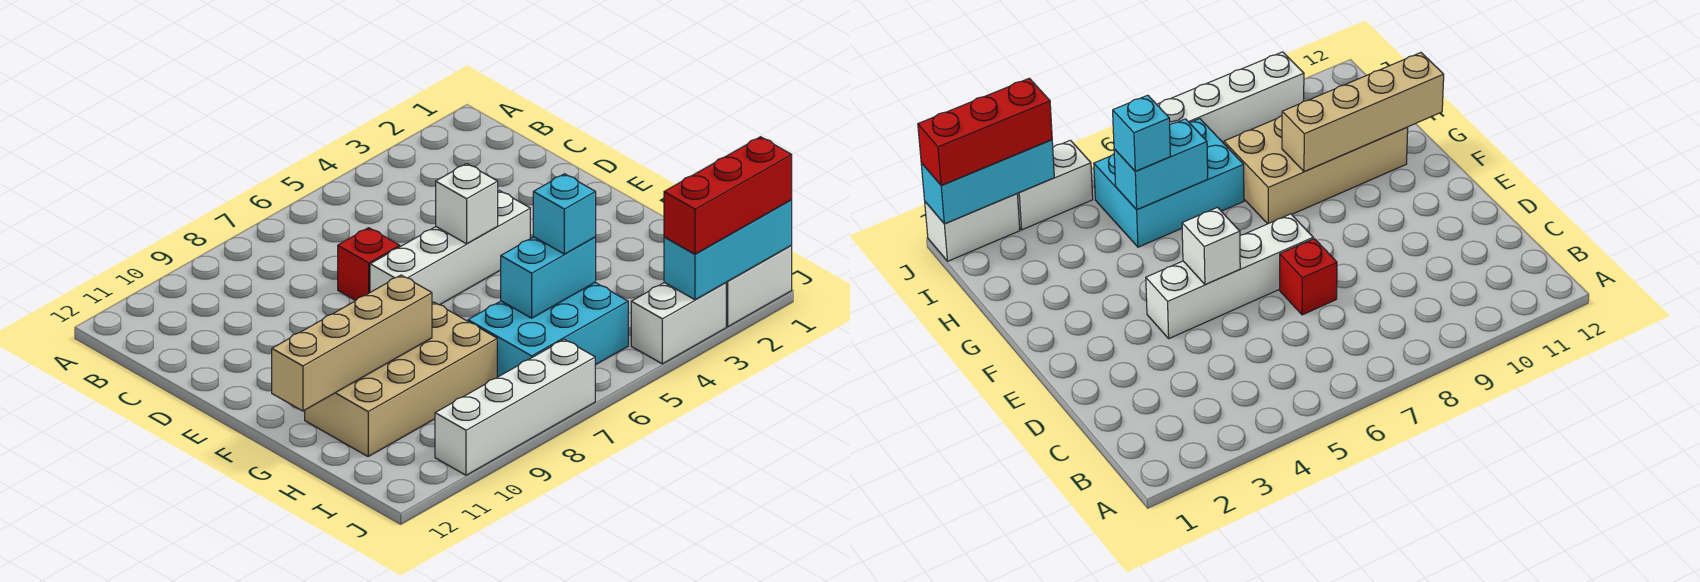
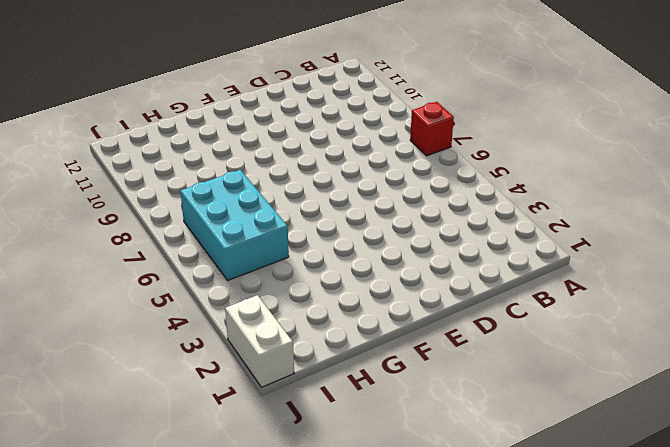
red 1x1 brick [410,102,454,156] -> red 1x1 brick moved to [338,228,400,301]
none -> white 1x4 brick [370,191,530,305]
none -> tan 2x4 brick [305,302,497,456]
none -> white 1x2 brick [631,282,726,364]

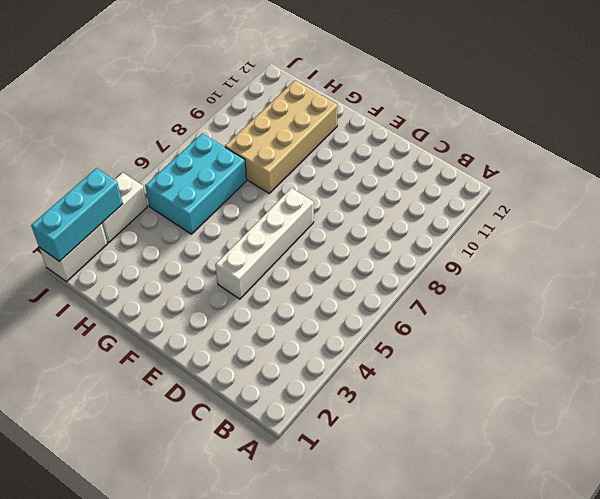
none -> red 1x1 brick [338,228,400,301]
none -> white 1x4 brick [435,339,595,475]
none -> white 1x1 brick [436,164,498,244]

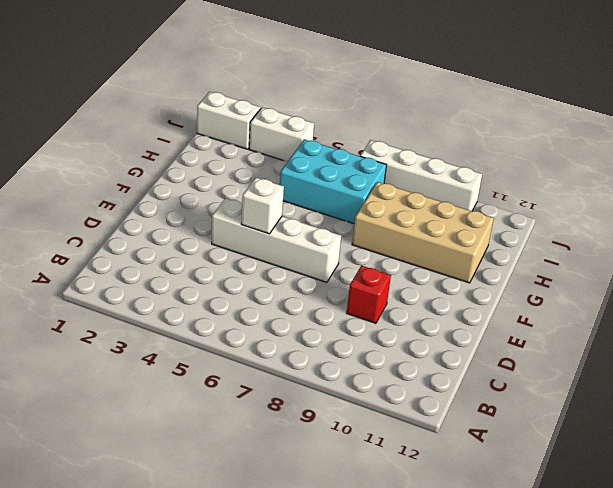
red 1x1 brick [347,266,391,323] -> red 1x1 brick moved to [338,228,400,301]
none -> tan 1x4 brick [272,275,432,411]
none -> cyan 1x2 brick [501,237,596,318]
none -> cyan 1x3 brick [664,200,792,300]

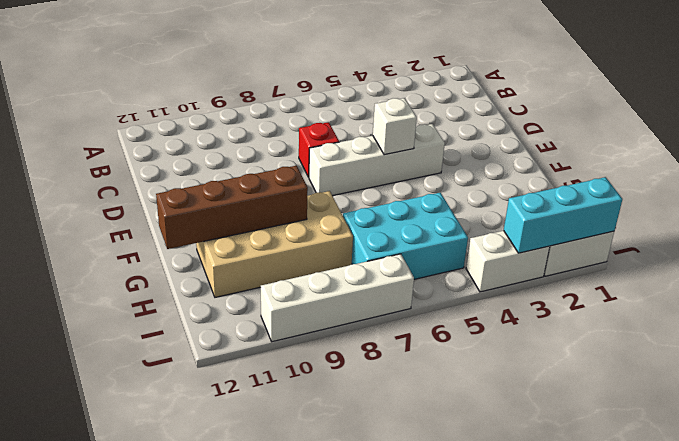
brown 1x4 brick [156,166,308,249] -> tan 1x4 brick [272,275,432,411]
none -> cyan 1x2 brick [501,237,596,318]
none -> cyan 1x1 brick [533,174,596,254]
none -> red 1x3 brick [664,137,792,254]

